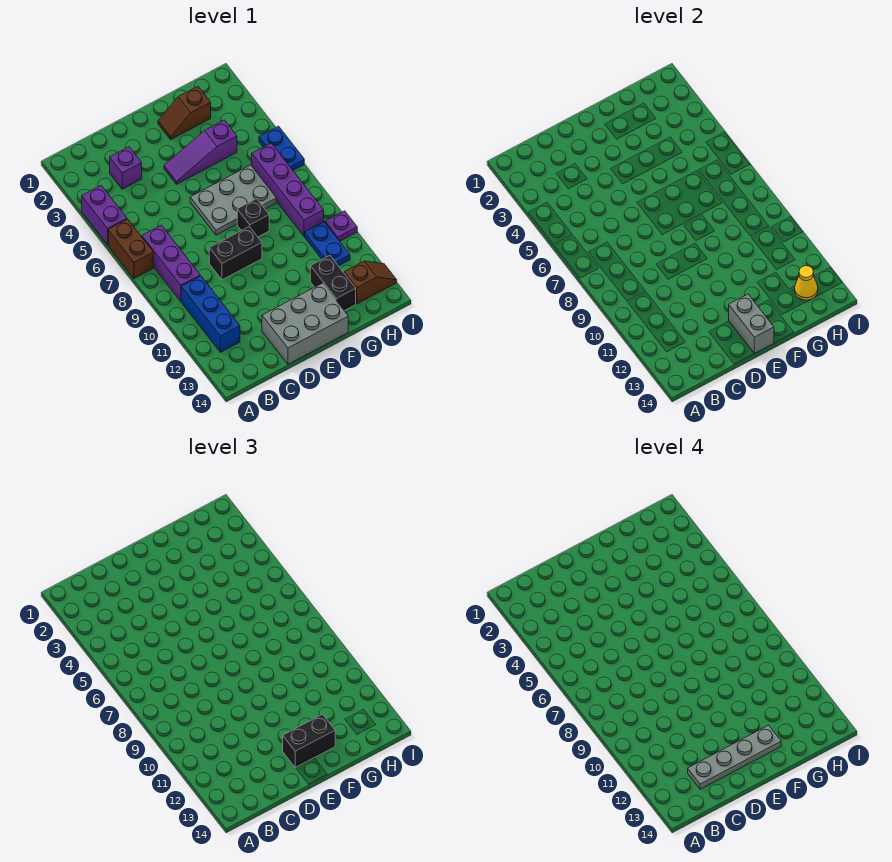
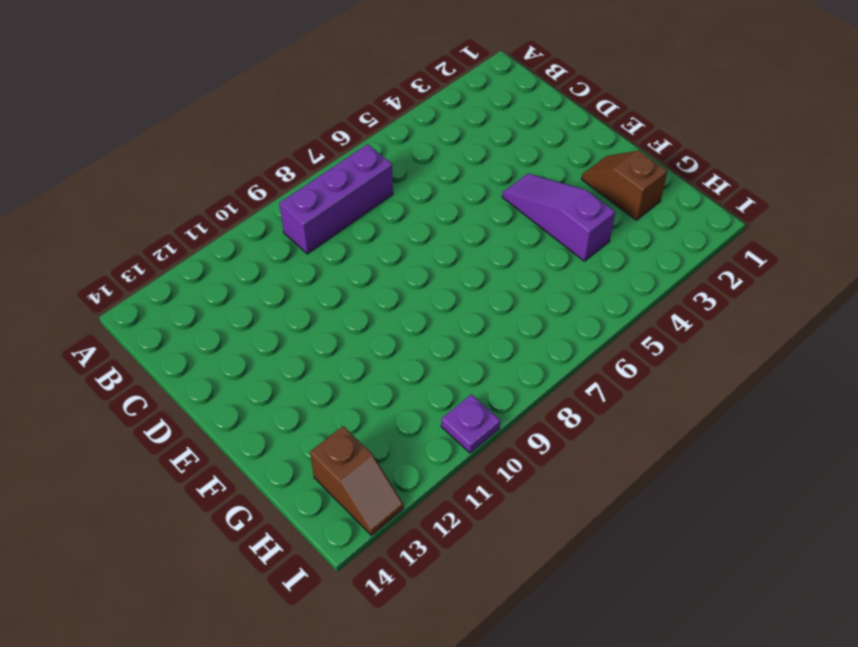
none -> purple 1x2 brick [82,186,127,245]
none -> brown 1x2 brick [108,219,153,279]
none -> blue 1x3 brick [181,276,240,352]

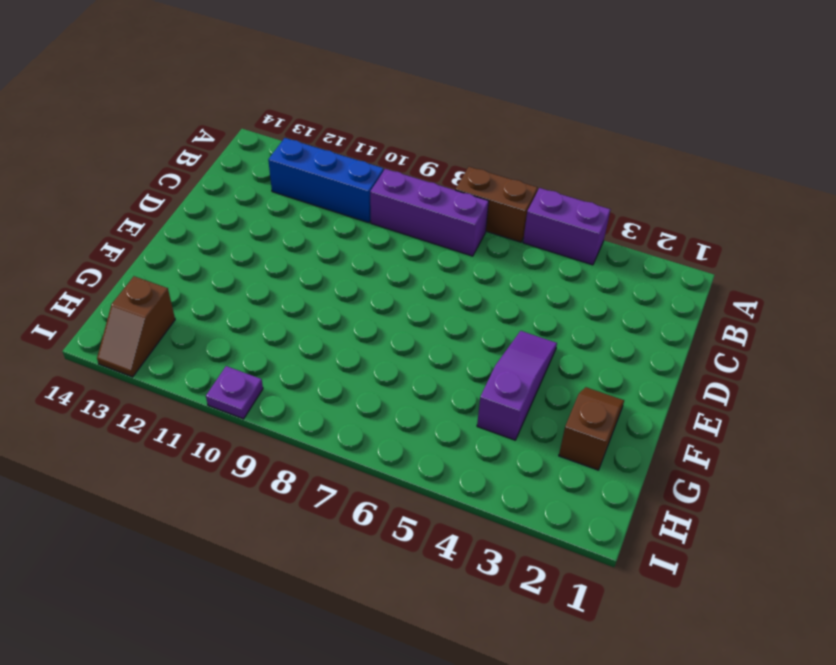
none -> purple 1x1 brick [110,147,142,189]
none -> black 1x2 brick [209,226,262,280]
none -> grey 2x3 brick [262,283,348,364]

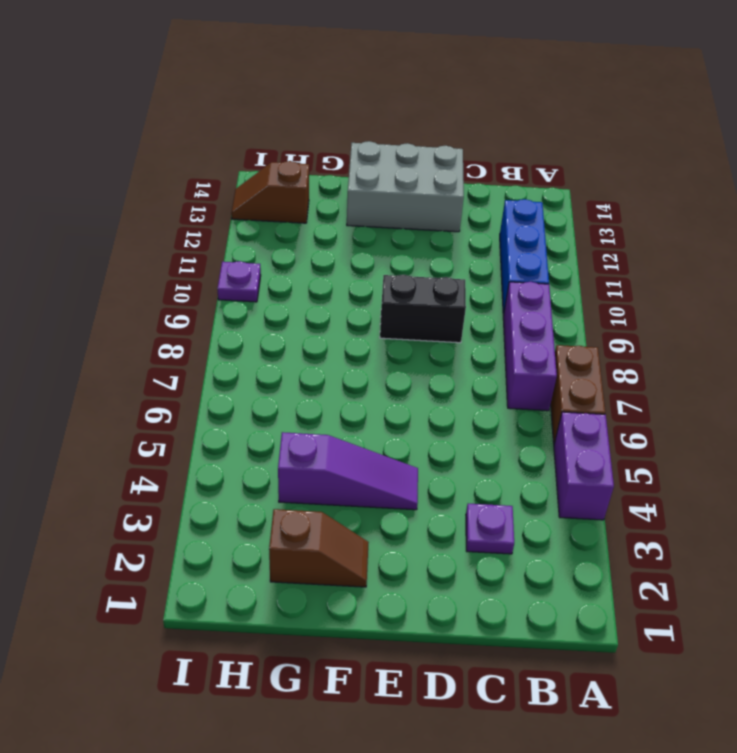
purple 1x1 plate [466,504,514,554] -> purple 1x1 brick [110,147,142,189]
none -> grey 2x3 plate [190,165,277,235]
none -> black 1x1 brick [237,199,269,237]
none -> black 1x2 brick [310,256,356,311]

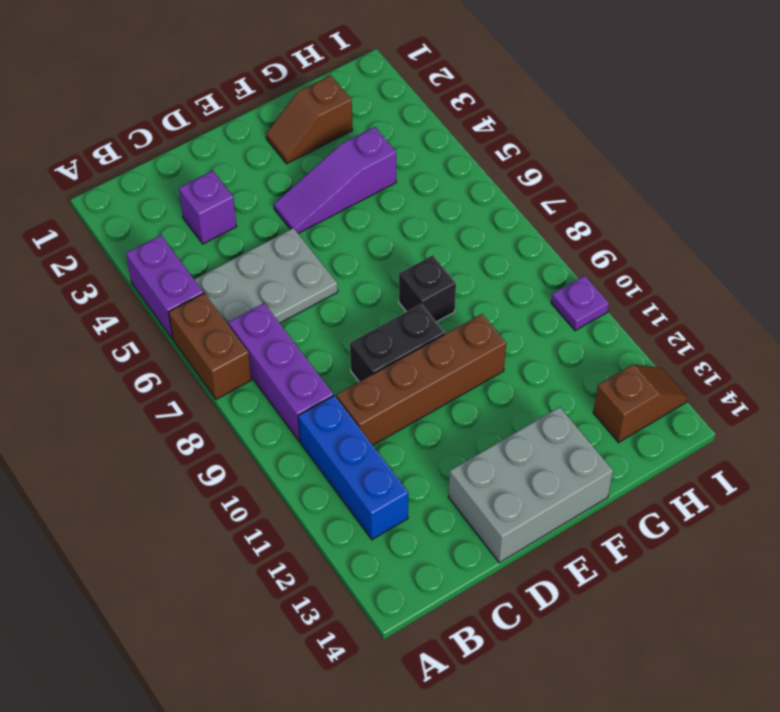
grey 2x3 plate [194,228,338,325] -> grey 2x3 plate moved to [190,165,277,235]
brown 1x4 brick [336,314,506,445] -> none
none -> black 1x2 brick [310,256,356,311]
none -> purple 1x4 brick [252,143,324,236]
none -> blue 1x2 plate [305,222,350,266]

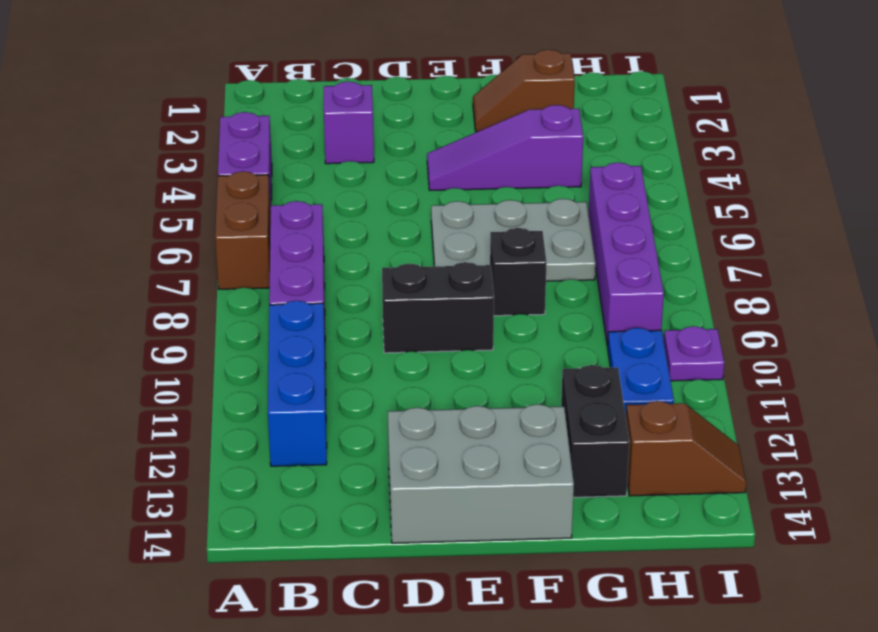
none -> blue 1x2 plate [259,126,304,170]
none -> grey 1x2 brick [729,294,774,354]
none -> yellow 1x1 cone [795,266,818,300]

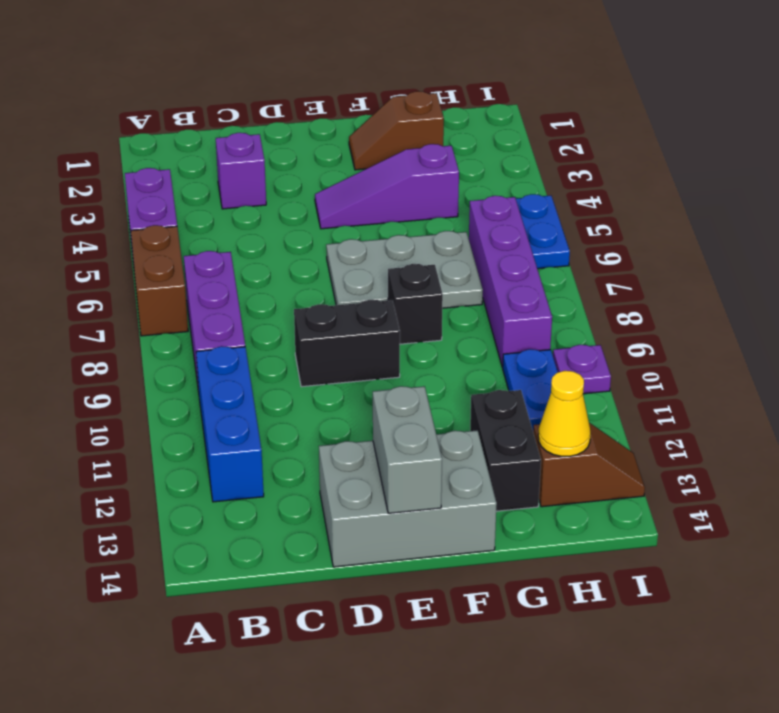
none -> black 1x2 brick [283,714,335,768]
none -> grey 1x4 plate [688,725,781,789]

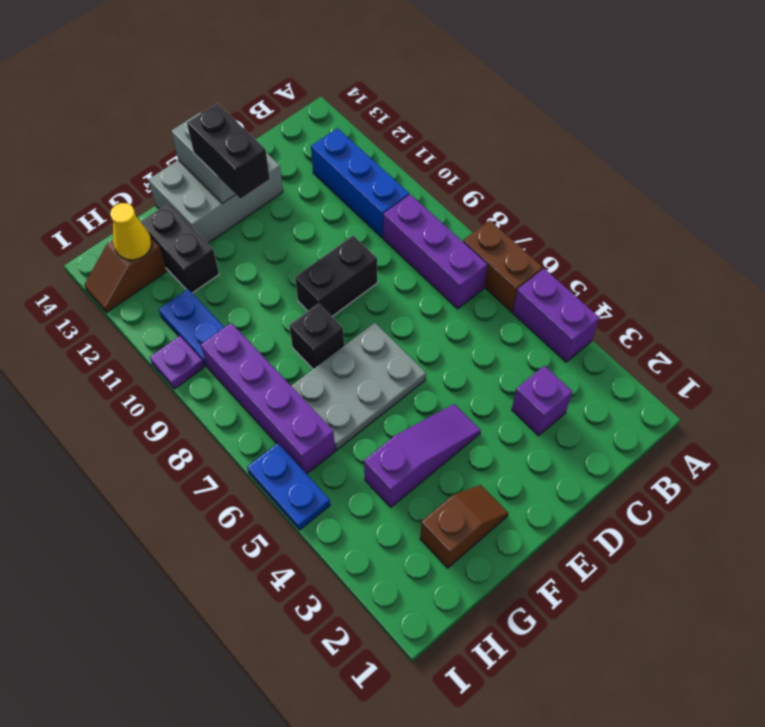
black 1x2 brick [187,103,270,199] -> black 1x2 brick turned to [283,714,335,768]
none -> grey 1x4 plate [688,725,781,789]

